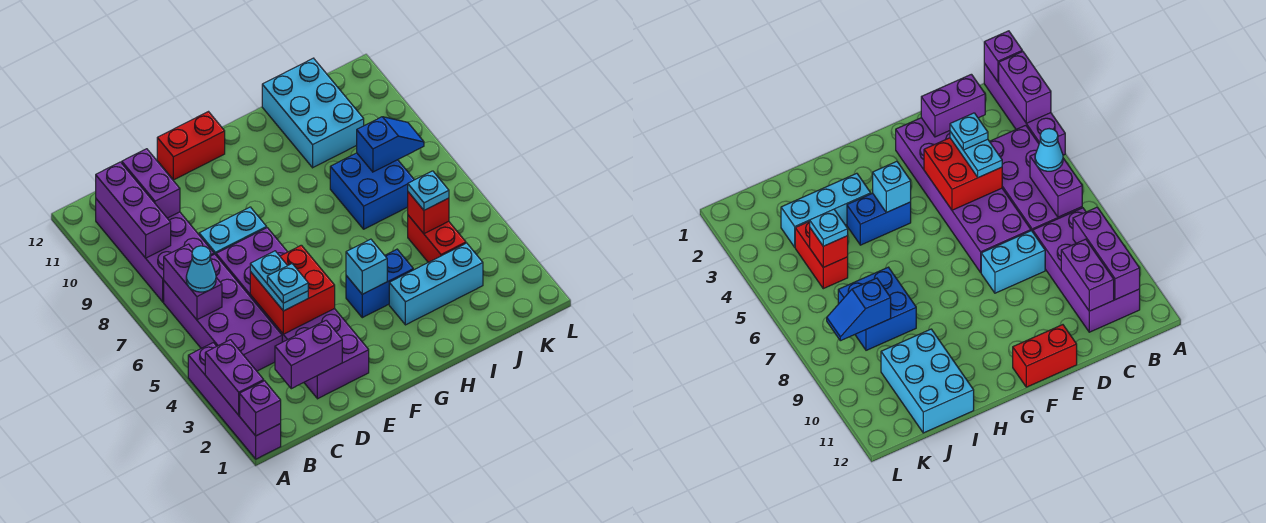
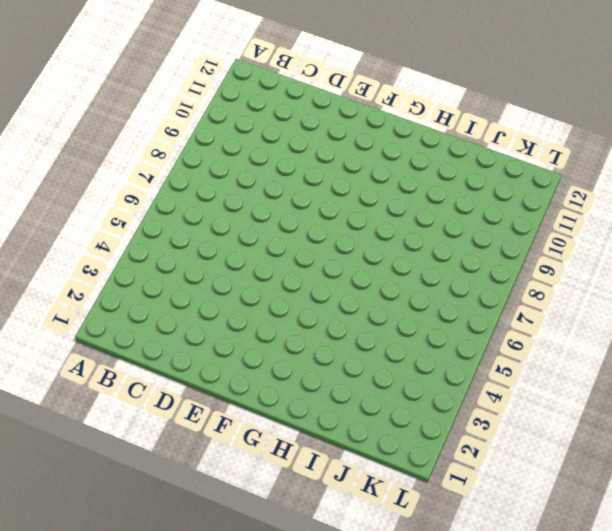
none -> purple 1x4 brick [188,343,281,459]
none -> purple 2x4 brick [164,254,282,371]
none -> purple 2x4 brick [96,199,214,302]

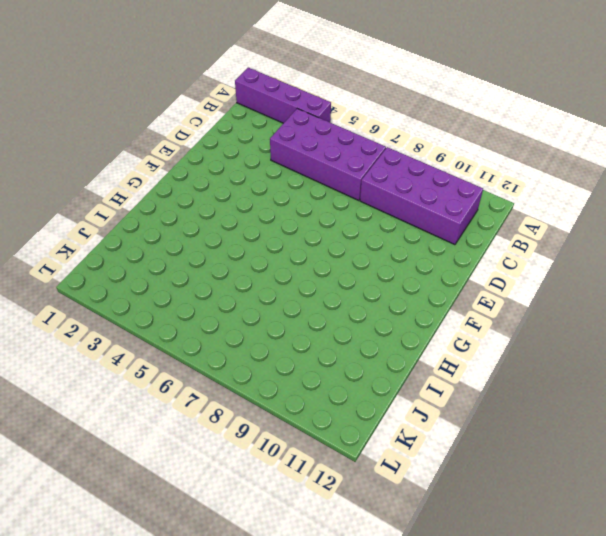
none -> purple 2x6 brick [216,228,369,399]
none -> cyan 1x2 brick [199,207,267,255]
none -> red 1x2 brick [157,112,225,180]

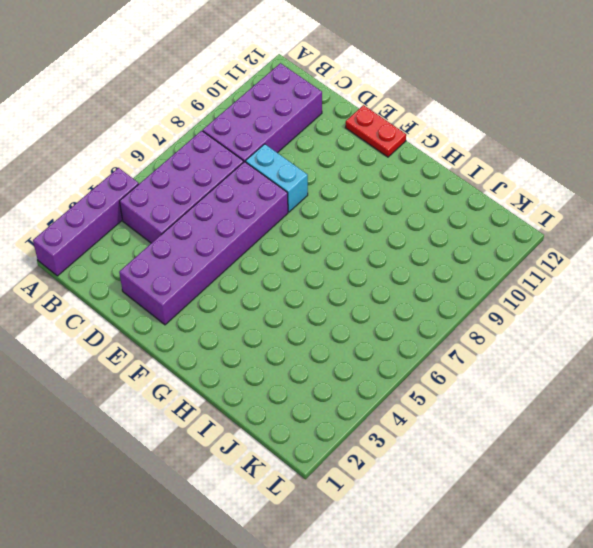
red 1x2 plate [345,105,406,157] -> red 1x2 brick [157,112,225,180]
none -> blue 1x2 brick [346,249,413,318]
none -> cyan 1x3 brick [389,243,483,325]
none -> blue 2x2 brick [330,153,414,229]

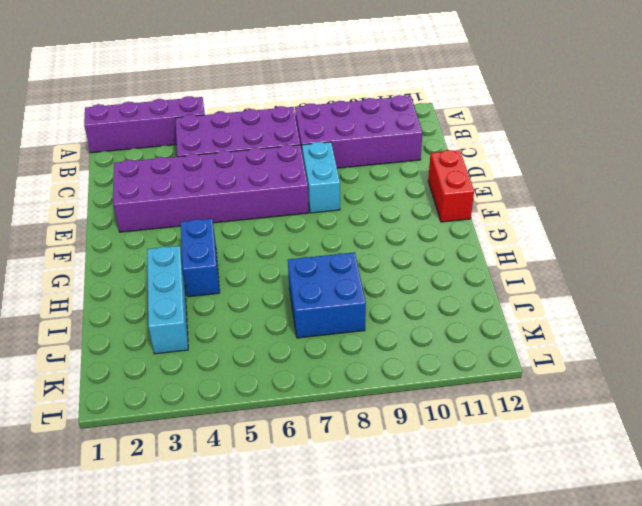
none -> cyan 2x3 brick [262,58,364,168]
none -> red 1x2 brick [408,215,466,262]
none -> purple 1x1 brick [240,381,281,436]

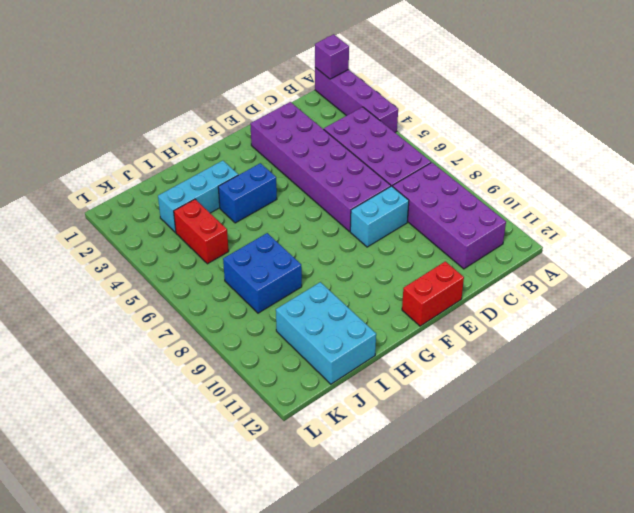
none -> purple 1x2 brick [205,340,264,415]
none -> purple 1x2 brick [164,244,222,320]
none -> purple 1x3 brick [96,162,171,258]

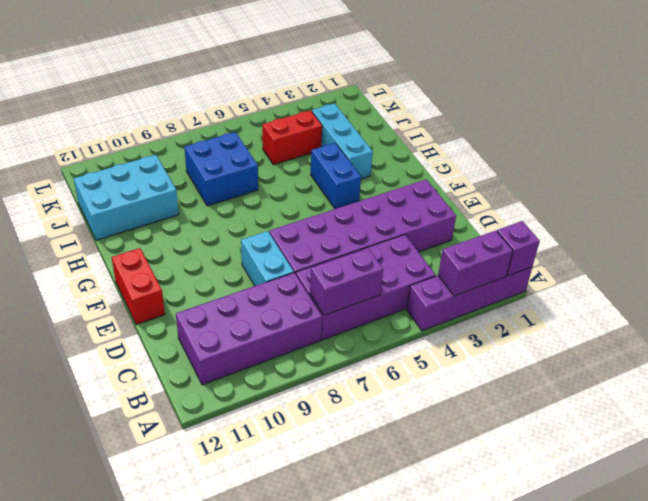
none -> purple 1x3 brick [96,162,171,258]
none -> purple 1x2 brick [275,320,342,389]
none -> purple 1x2 brick [122,149,180,218]

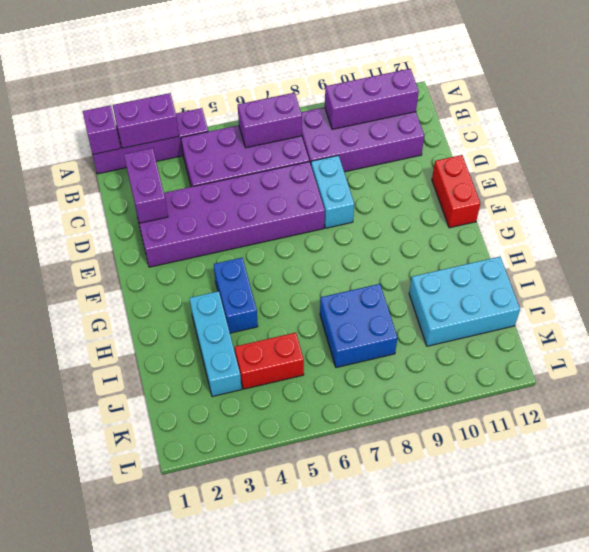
none -> purple 1x2 brick [122,149,180,218]
none -> red 2x2 brick [250,245,335,334]
none -> cyan 1x1 brick [346,239,387,294]

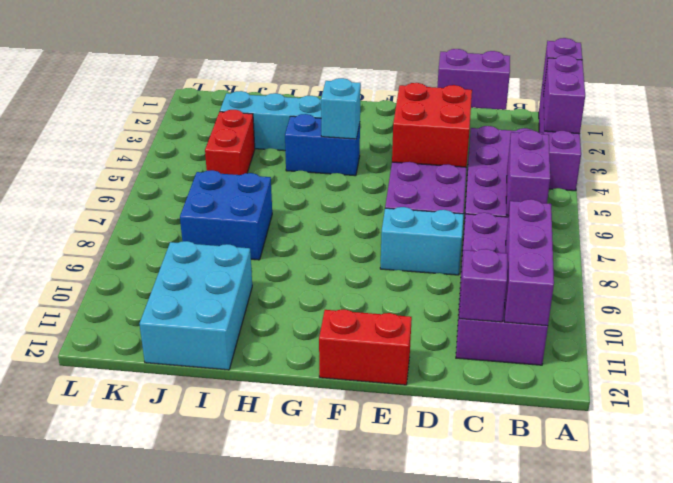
purple 1x1 brick [459,249,507,322] -> purple 1x2 brick [122,149,180,218]
none -> red 1x1 brick [408,192,449,234]
none -> blue 1x2 slope [357,117,424,172]
none -> cyan 1x1 cone [186,246,216,292]

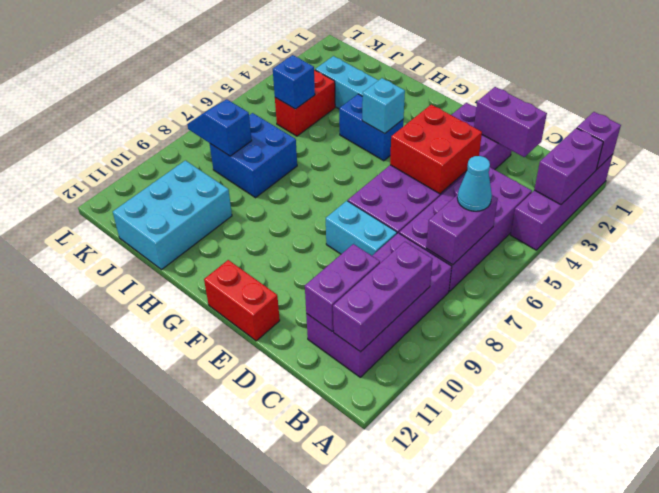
blue 1x1 brick [273,55,315,109] -> red 1x1 brick [408,192,449,234]
none -> cyan 1x2 plate [250,251,308,311]
none -> cyan 1x1 plate [408,171,449,210]
none -> cyan 1x1 plate [267,264,308,303]

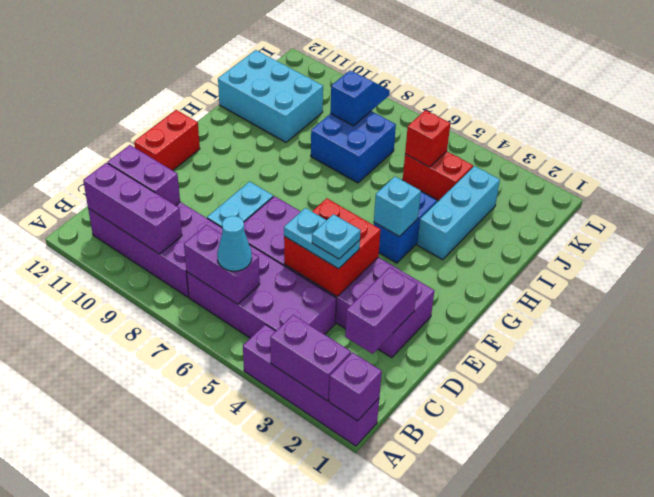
none -> cyan 1x1 plate [408,171,449,210]

